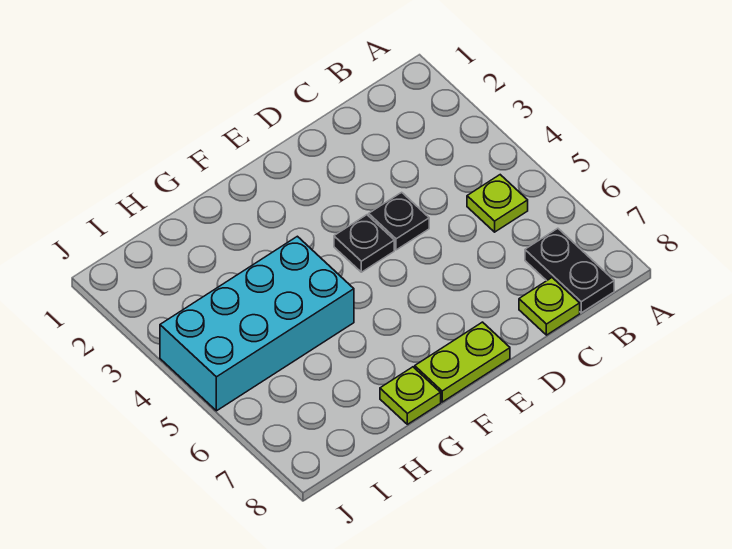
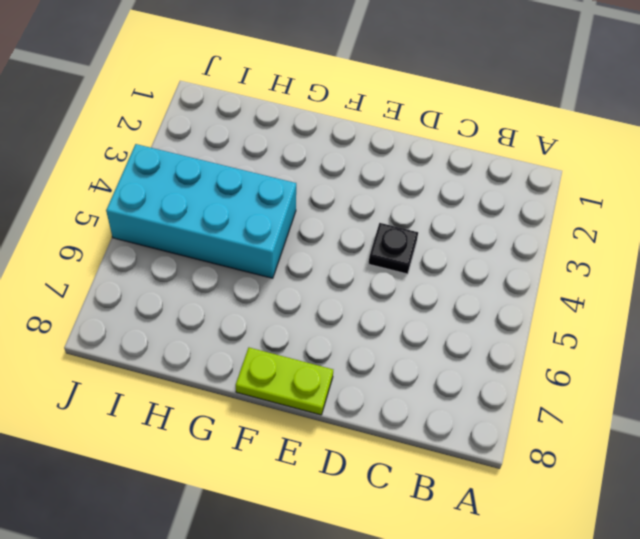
none -> lime 1x1 plate [467,175,528,232]
none -> black 1x2 plate [525,228,614,313]

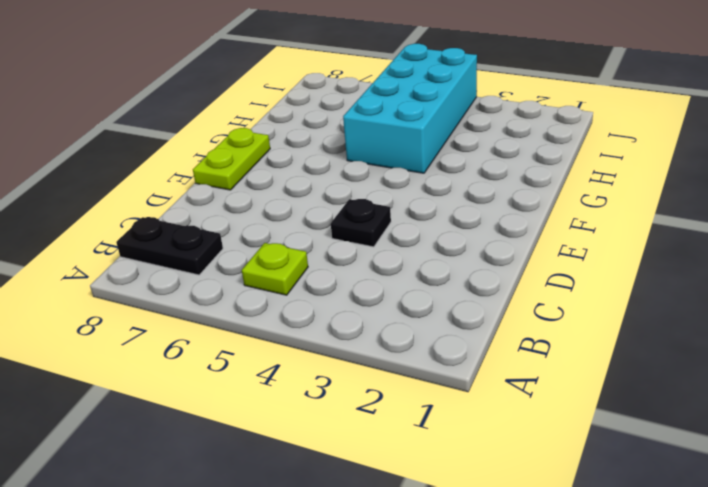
none -> lime 1x1 plate [519,278,580,335]
none -> black 1x1 plate [334,215,394,272]

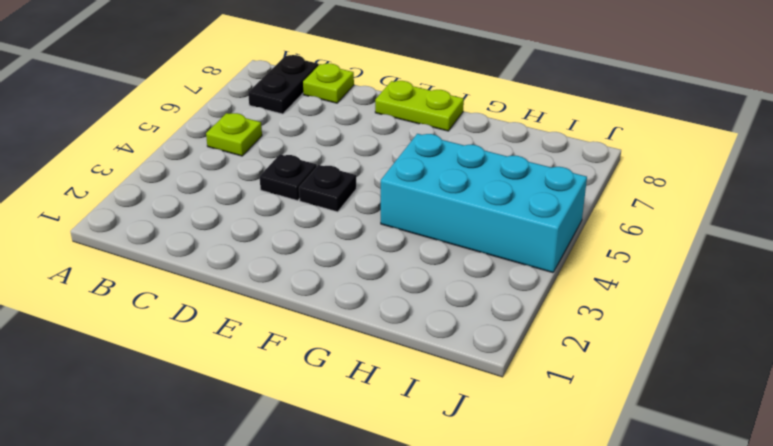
none -> lime 1x1 plate [380,367,441,424]

